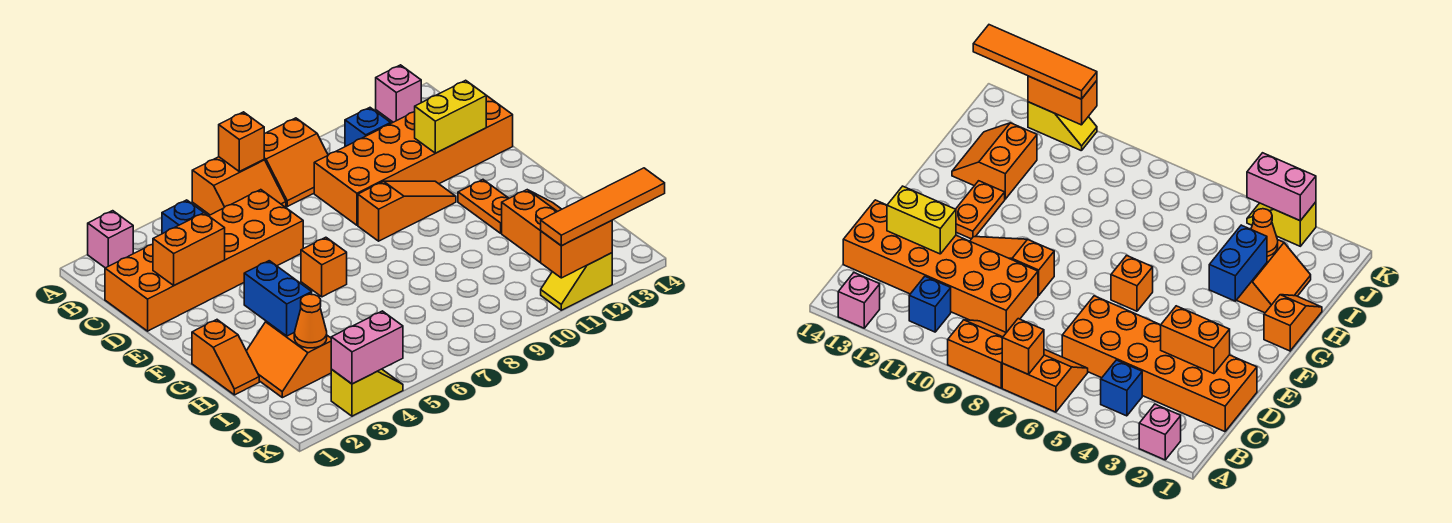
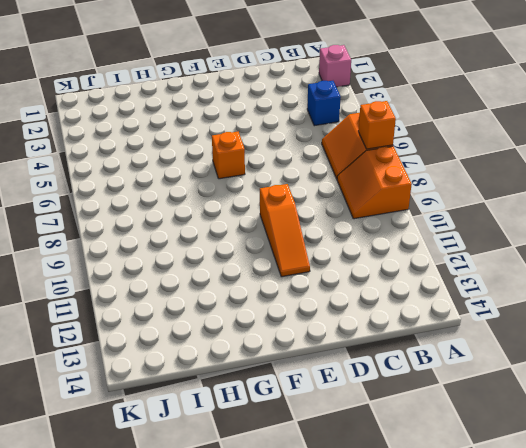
none -> pink 1x1 brick [376,65,421,122]
none -> blue 1x1 brick [345,108,391,147]
none -> orange 2x6 brick [105,190,303,331]

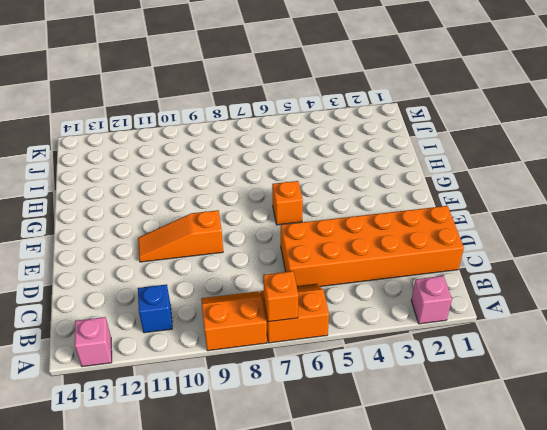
none -> blue 1x1 brick [162,200,204,234]
none -> orange 2x6 brick [314,96,513,225]
none -> orange 1x2 plate [458,180,509,233]

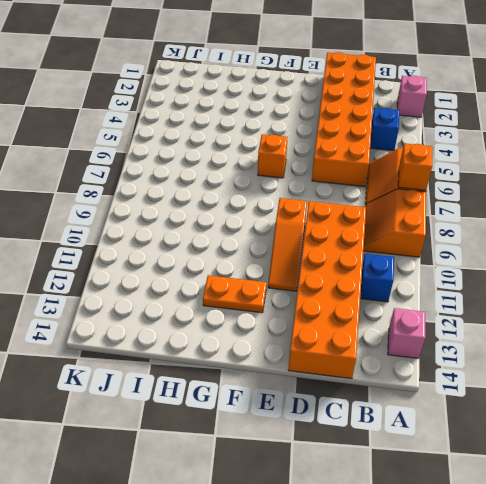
none -> orange 1x2 slope [192,320,259,395]
none -> orange 2x2 slope [247,321,331,398]
none -> orange 2x2 slope [502,190,562,263]

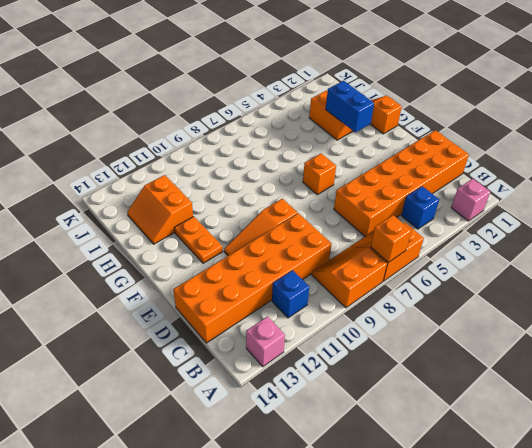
none -> yellow 1x2 slope [331,369,403,416]
none -> yellow 1x2 slope [541,253,612,310]
none -> orange 1x2 brick [153,213,225,285]

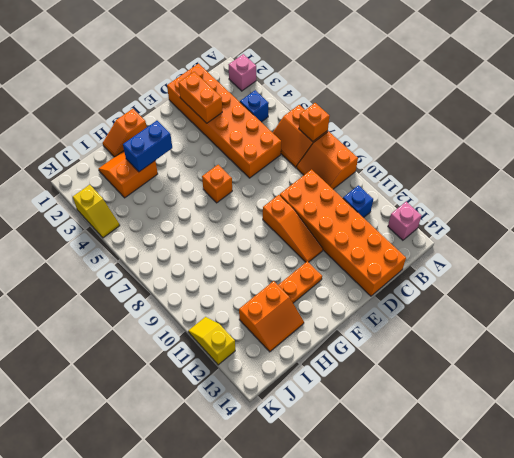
none -> yellow 1x2 brick [415,80,486,153]
none -> orange 1x1 cone [294,294,327,348]
none -> pink 1x2 brick [331,311,403,384]

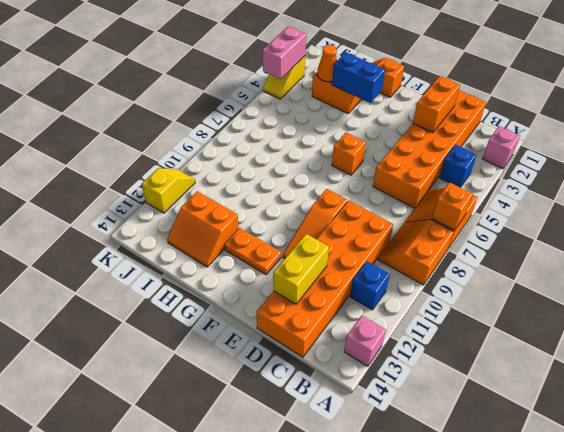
none -> orange 1x2 brick [541,221,612,278]
none -> orange 1x4 tile [541,168,665,246]

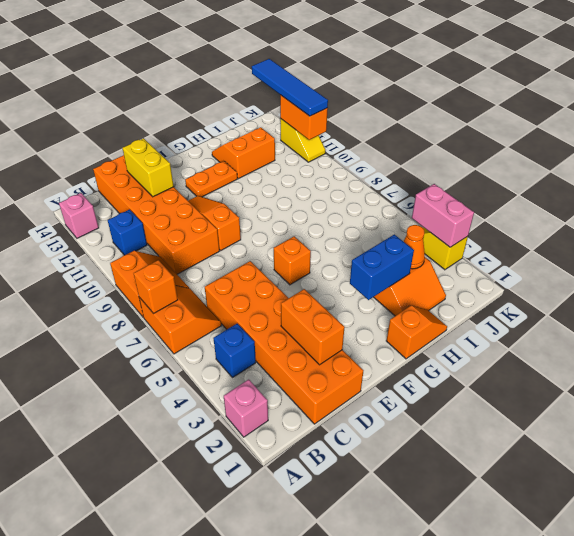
blue 1x4 tile [252,59,328,116] -> orange 1x4 tile [541,168,665,246]

